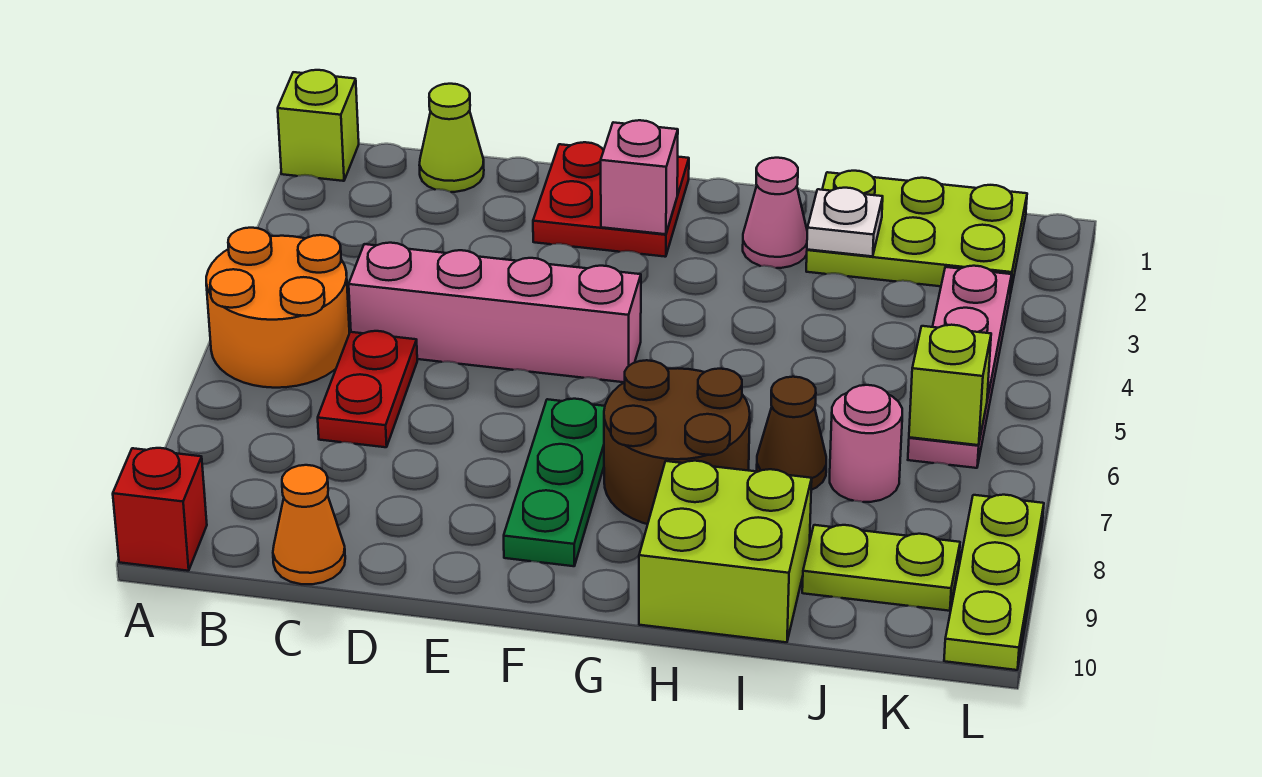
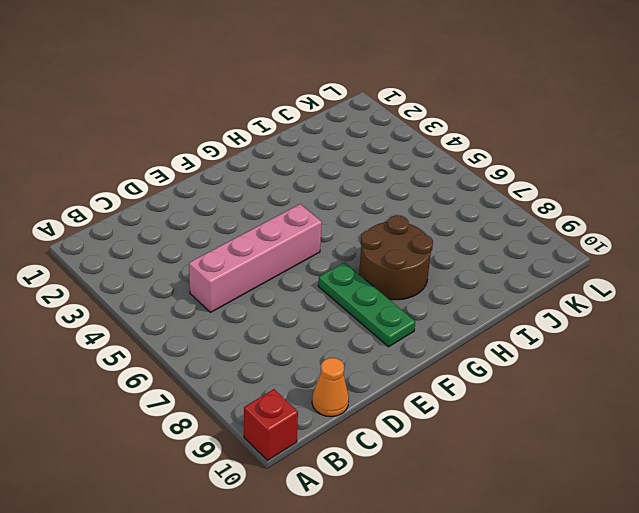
none -> lime 1x1 brick [278,70,359,181]
none -> orange 2x2 round brick [206,228,349,388]
none -> lime 1x1 cone [420,84,484,192]

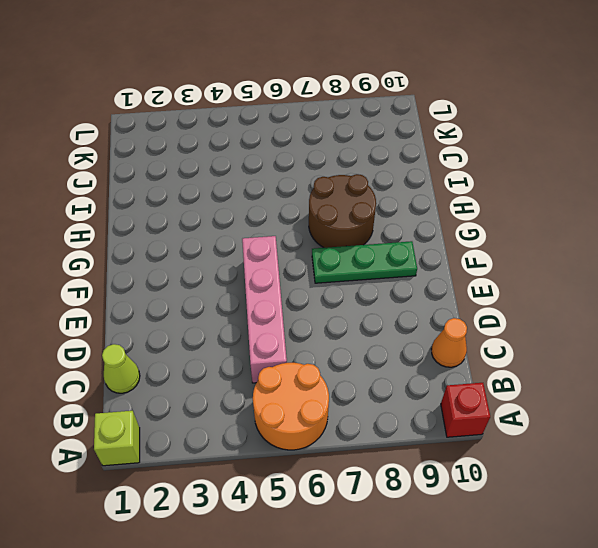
none -> red 1x2 plate [318,331,417,447]
none -> red 2x2 plate [533,142,689,257]
none -> pink 1x1 cone [743,158,807,268]

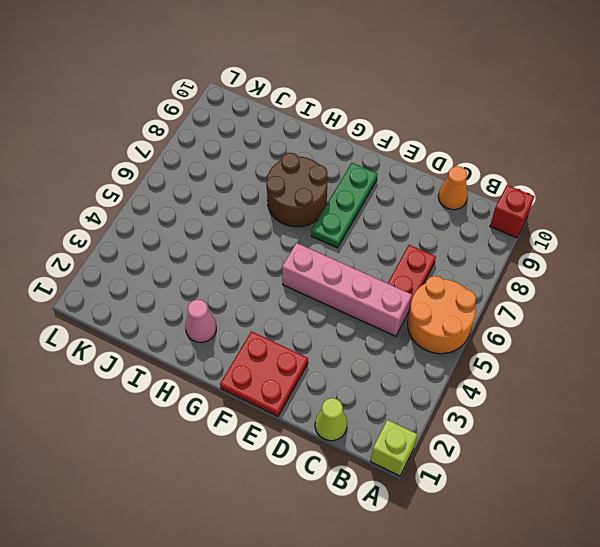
none -> lime 2x2 brick [639,461,812,642]
none -> lime 2x3 plate [806,171,1027,294]
none -> brown 1x1 cone [757,377,826,490]

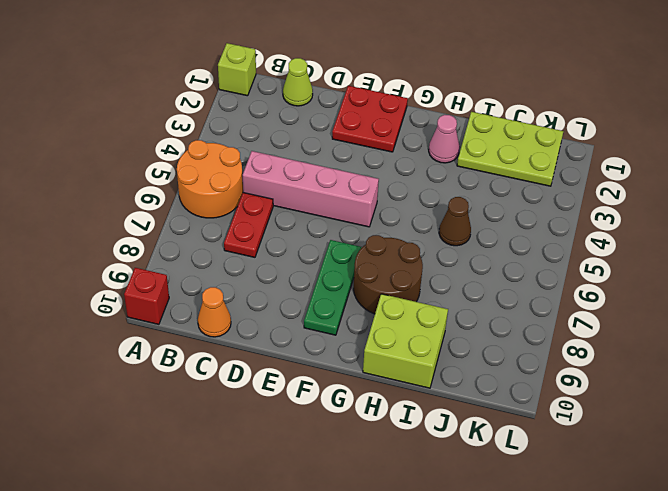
brown 1x1 cone [439,197,471,246] -> brown 1x1 cone moved to [757,377,826,490]
none -> pink 1x1 round brick [830,385,902,502]
none -> lime 1x2 plate [802,525,960,611]
none -> pink 1x4 plate [908,266,1012,468]

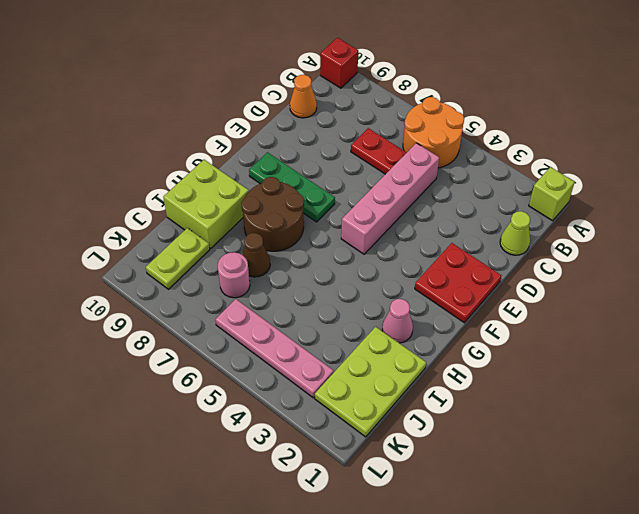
none -> lime 1x3 plate [944,495,1044,670]
none -> pink 1x1 brick [601,120,678,234]
none -> white 1x1 plate [807,188,883,256]

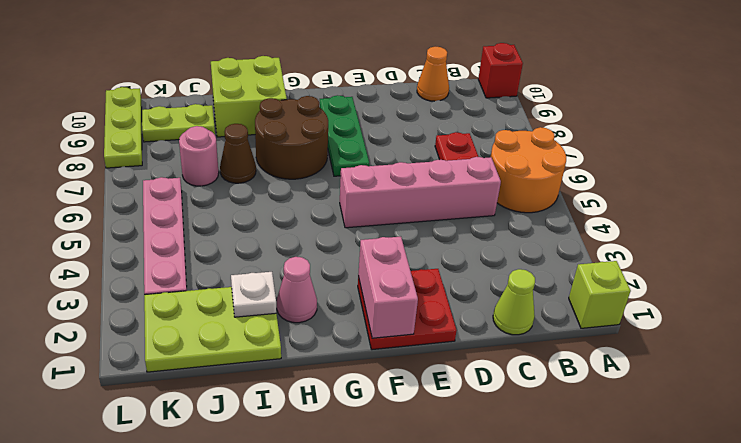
pink 1x2 brick [358,237,418,338] -> pink 1x1 brick [601,120,678,234]
none -> lime 1x1 brick [909,325,991,445]

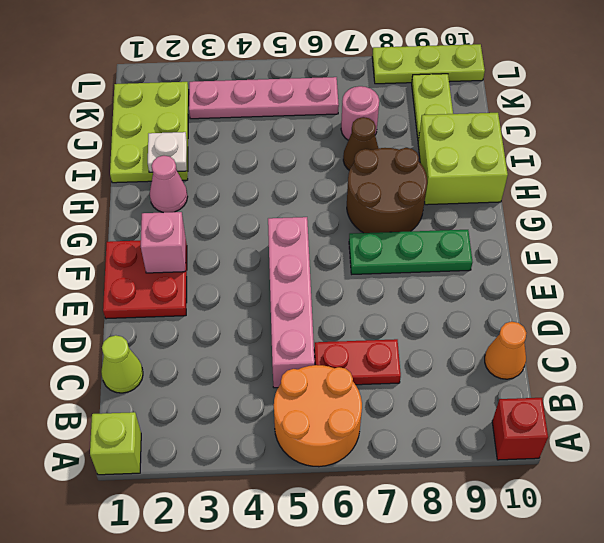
none -> lime 1x1 brick [909,325,991,445]

